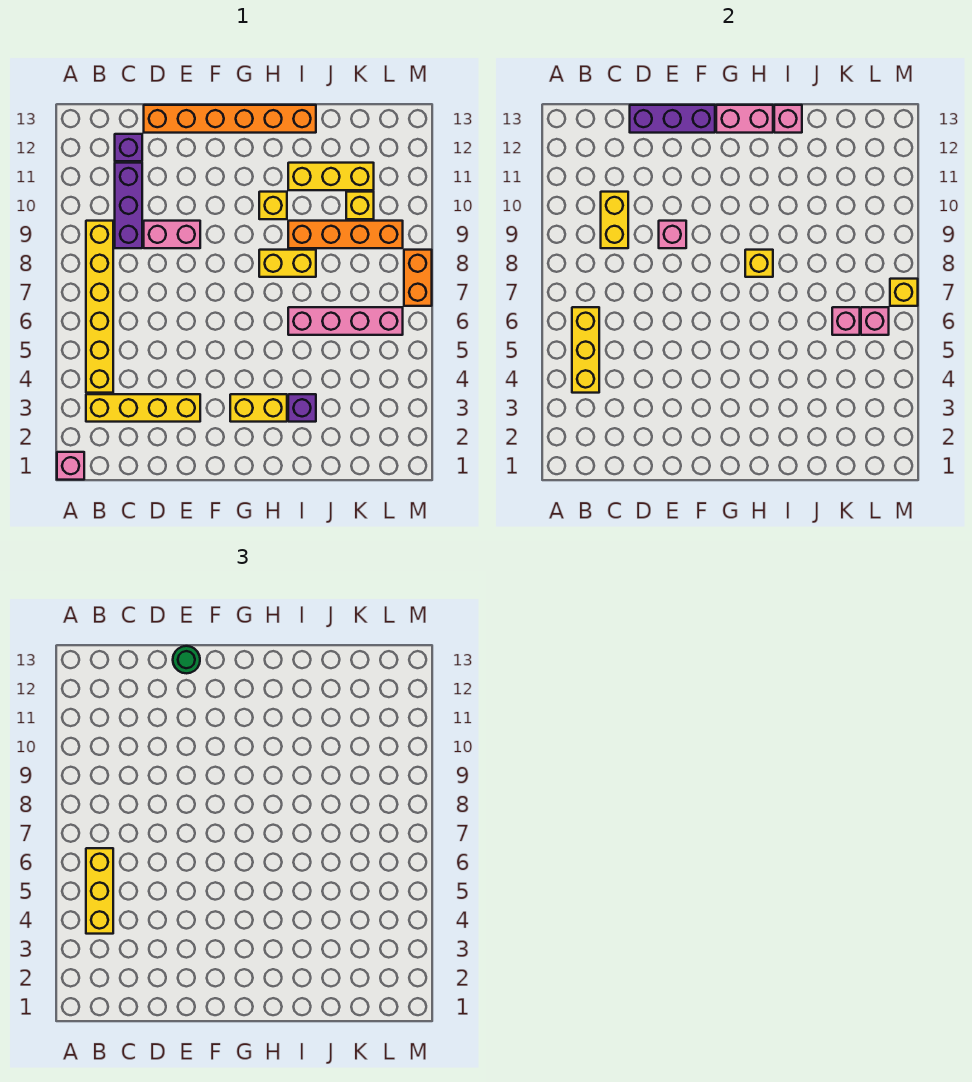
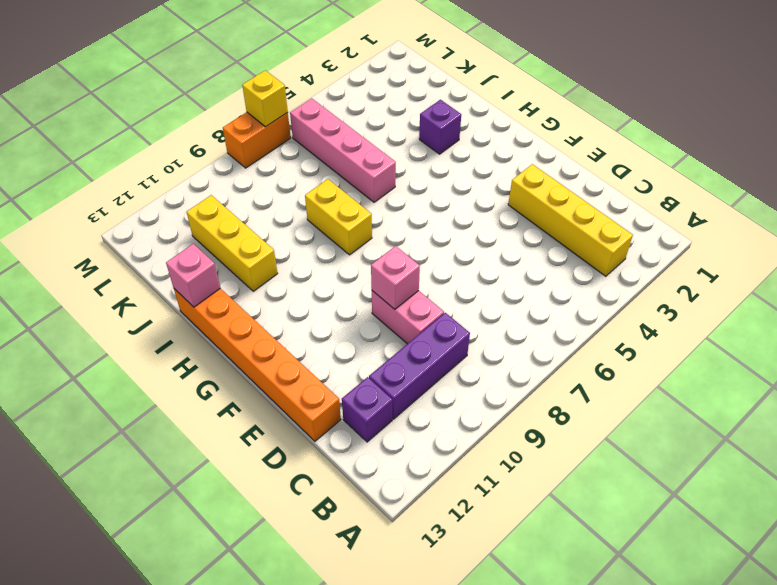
none -> pink 1x1 brick [57,452,84,480]
none -> yellow 1x6 brick [86,221,113,393]
none -> yellow 1x2 brick [230,394,287,422]

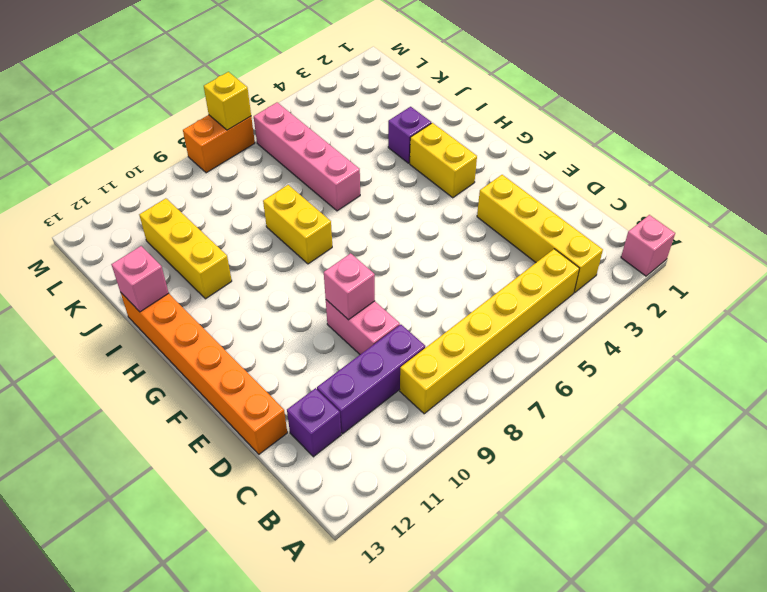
none -> yellow 1x1 brick [259,192,287,219]
none -> orange 1x4 brick [288,221,403,248]
none -> yellow 1x1 brick [346,192,374,219]

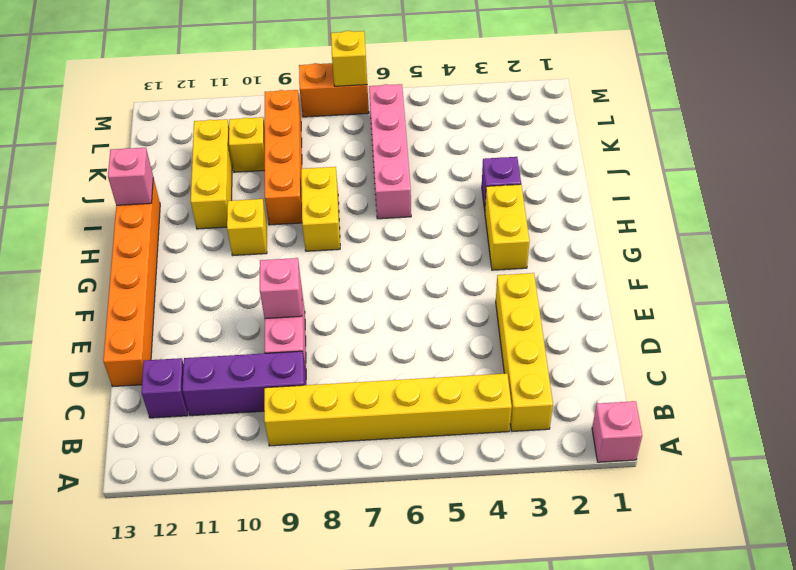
none -> yellow 1x3 brick [572,307,599,393]
none -> yellow 1x2 brick [601,192,628,248]
none -> purple 1x3 brick [630,105,715,133]

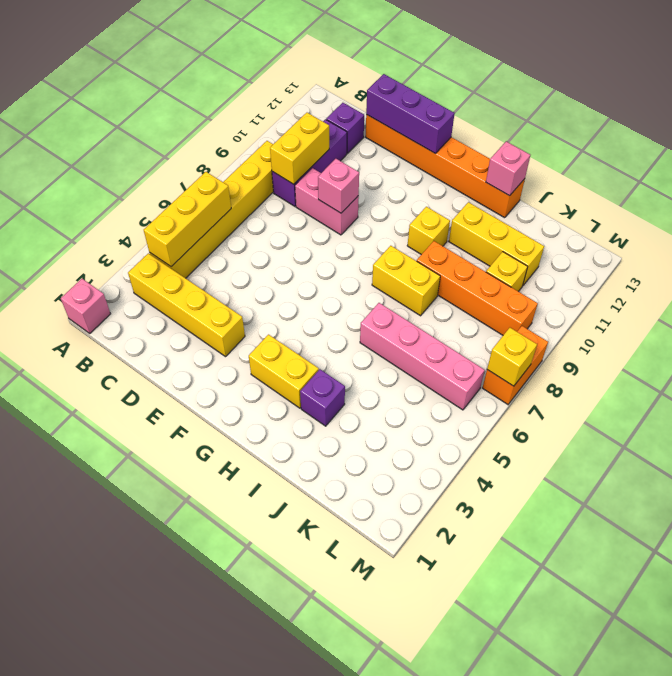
none -> pink 1x2 brick [716,105,773,133]
none -> yellow 1x1 brick [745,250,773,277]
none -> pink 1x1 brick [832,307,860,335]

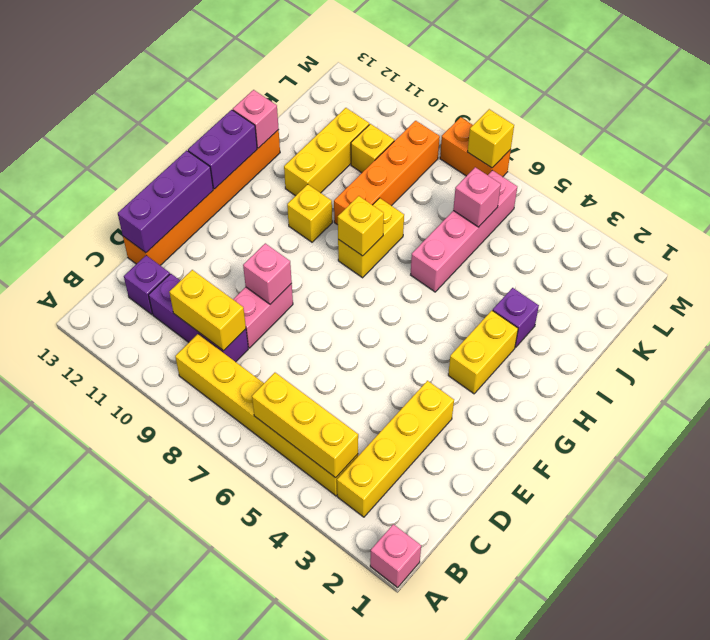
purple 1x2 brick [188,110,257,189] -> pink 1x2 brick [716,105,773,133]
none -> pink 1x1 brick [861,307,889,335]
none -> yellow 1x3 brick [86,848,113,934]
none -> green 1x1 round brick [173,646,200,673]

